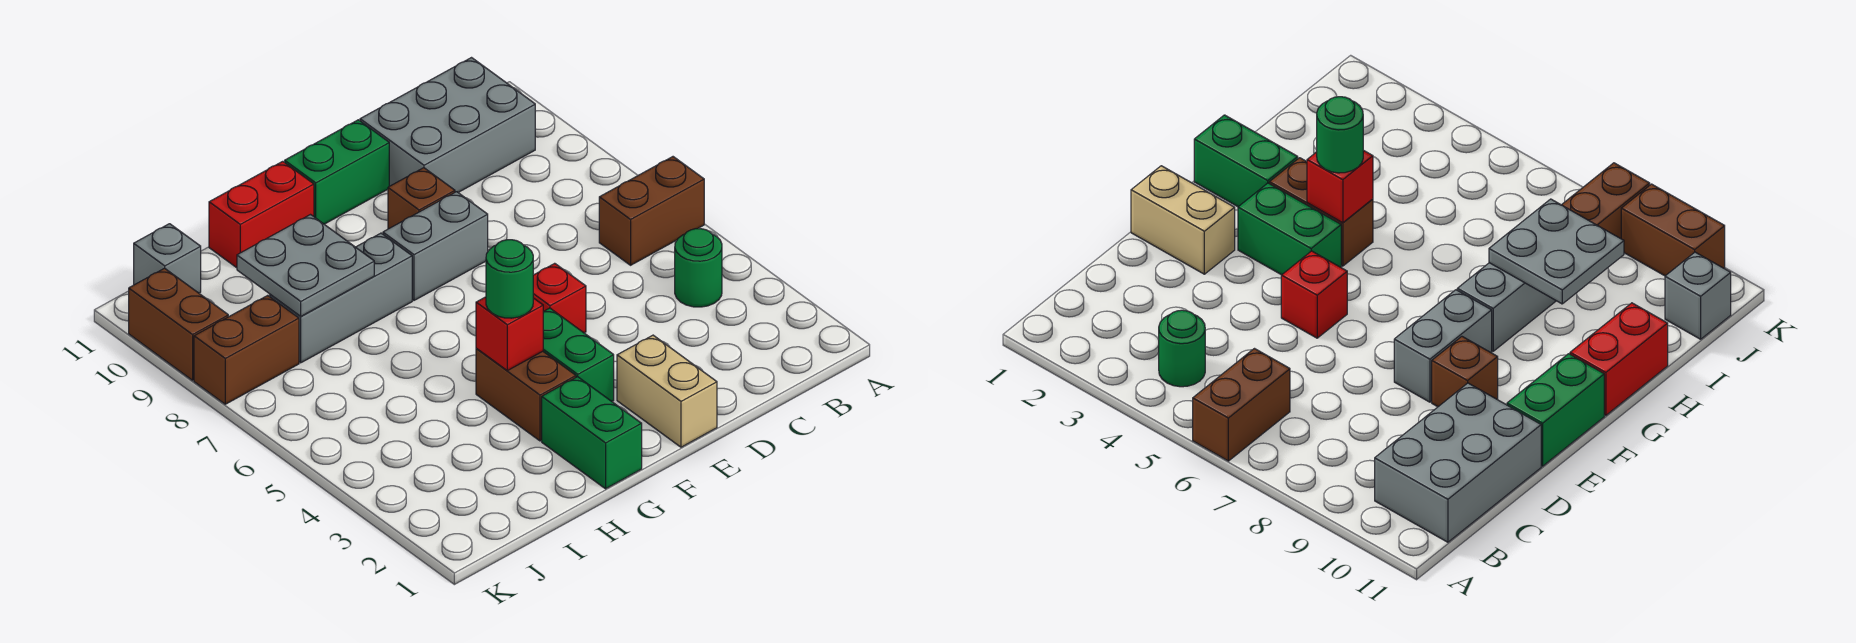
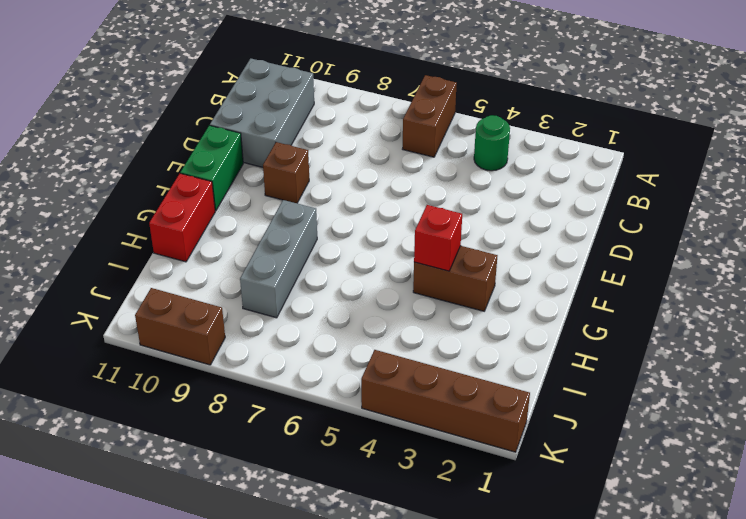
brown 1x4 brick [361,350,530,452] -> none
none -> tan 1x2 brick [617,335,717,447]
none -> red 1x1 brick [533,263,586,333]
none -> grey 1x2 brick [383,192,488,300]

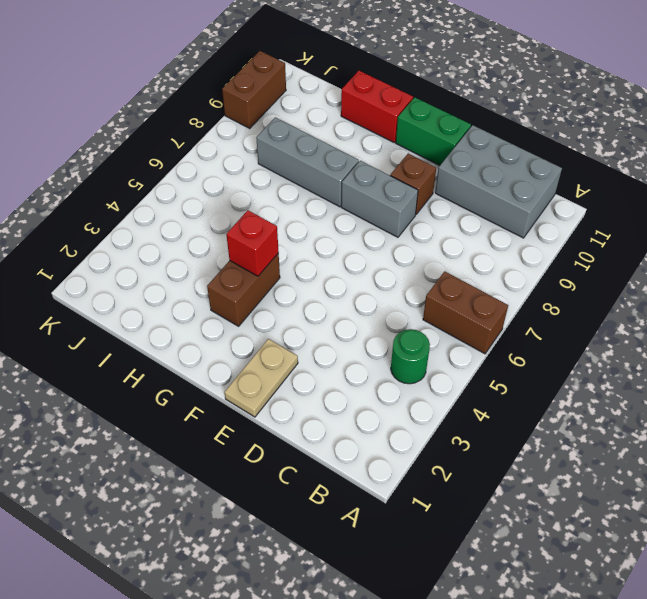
tan 1x2 plate [224,339,298,417] -> tan 1x2 brick [617,335,717,447]
none -> red 1x1 brick [533,263,586,333]
none -> green 1x2 brick [543,308,614,401]
none -> green 1x2 brick [542,377,642,489]

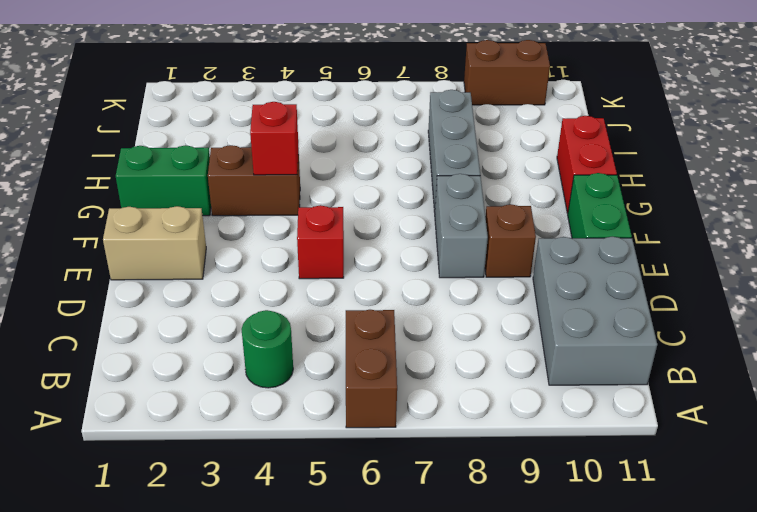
none -> green 1x2 brick [543,308,614,401]
none -> brown 1x2 brick [194,295,299,404]
none -> grey 1x1 brick [134,224,201,293]

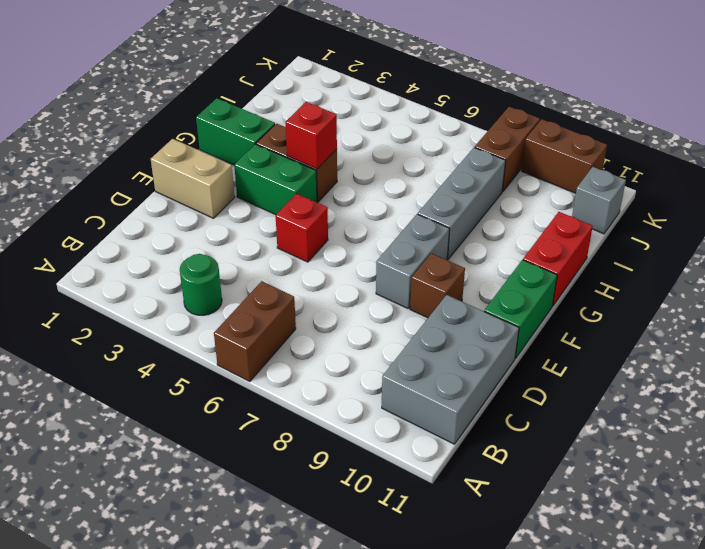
none -> grey 2x2 plate [237,215,374,316]
none -> green 1x1 round brick [486,240,533,318]

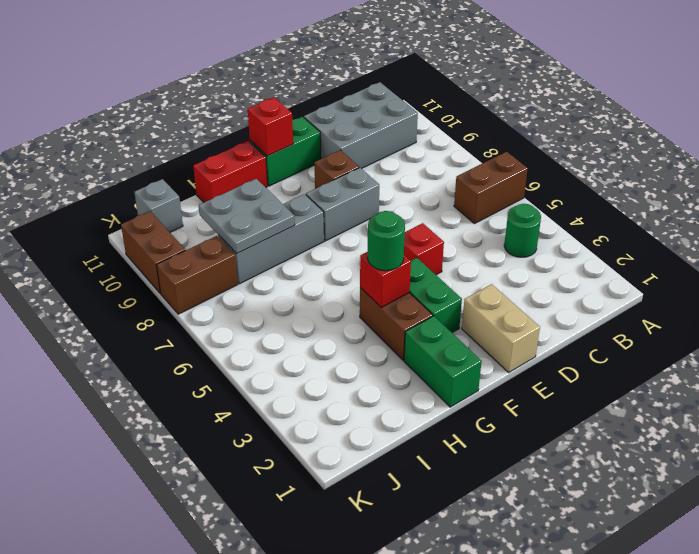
red 1x1 brick [248,97,293,156] -> none

